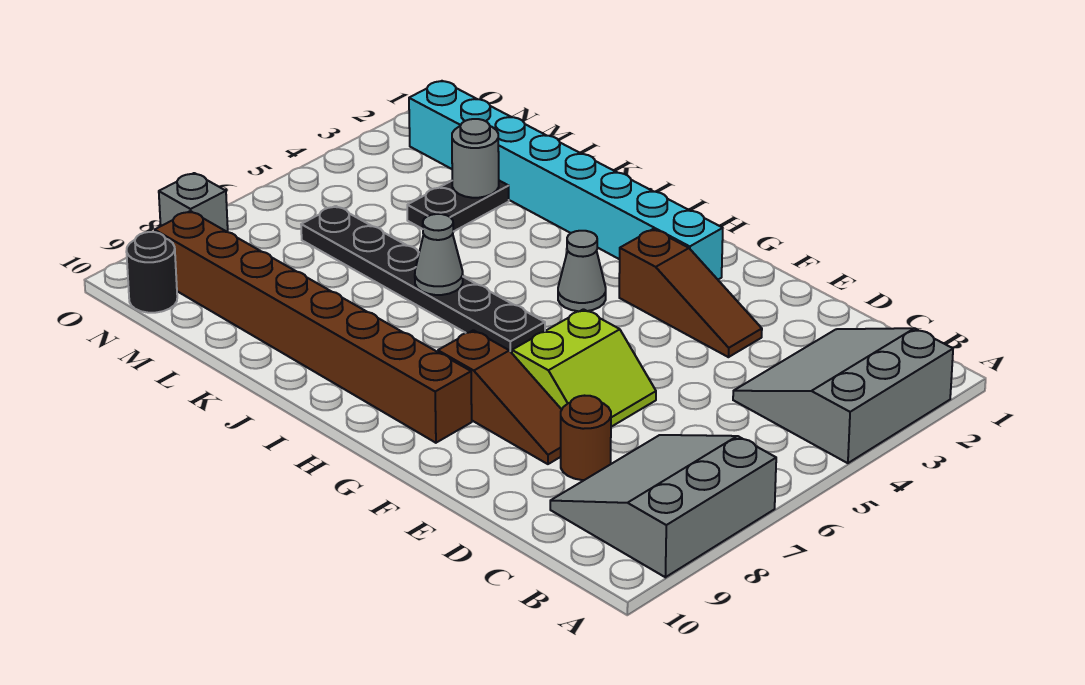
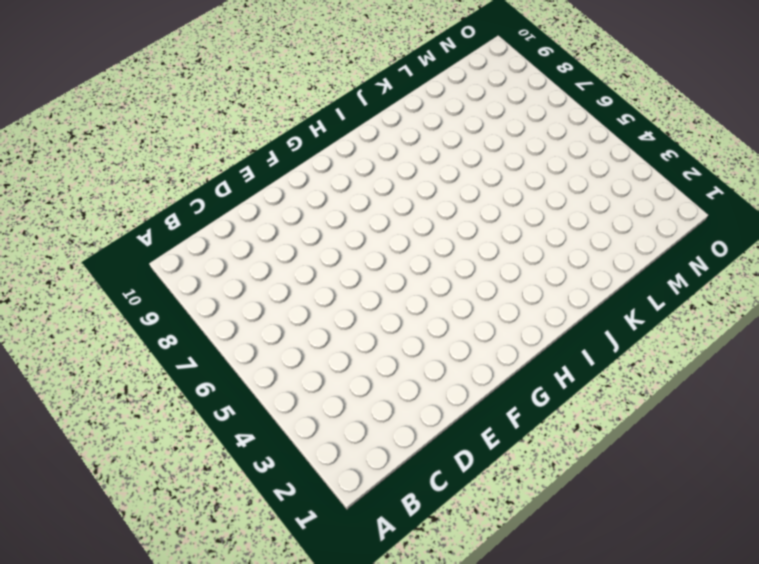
none -> grey 3x3 slope [733,328,953,463]
none -> grey 3x3 slope [550,435,776,577]
none -> brown 1x1 round brick [561,396,611,480]

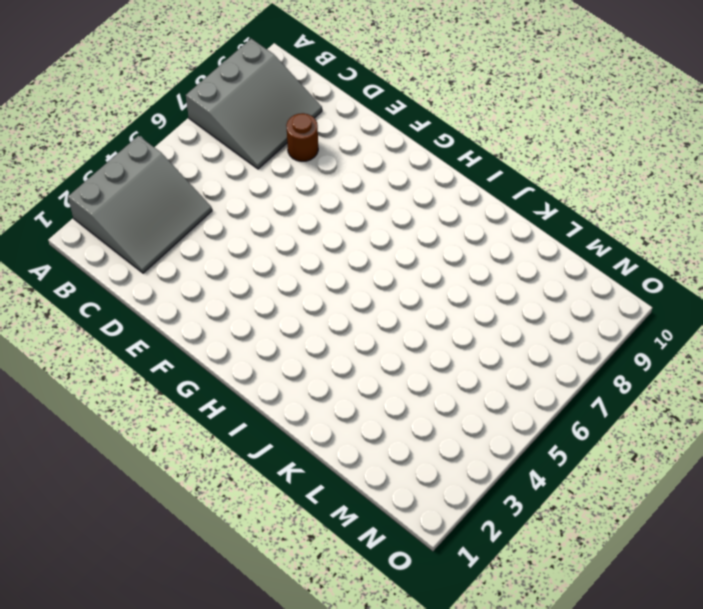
none -> brown 1x3 slope [619,229,762,357]
none -> lime 2x2 slope [512,309,656,427]
none -> brown 1x3 slope [438,330,562,464]

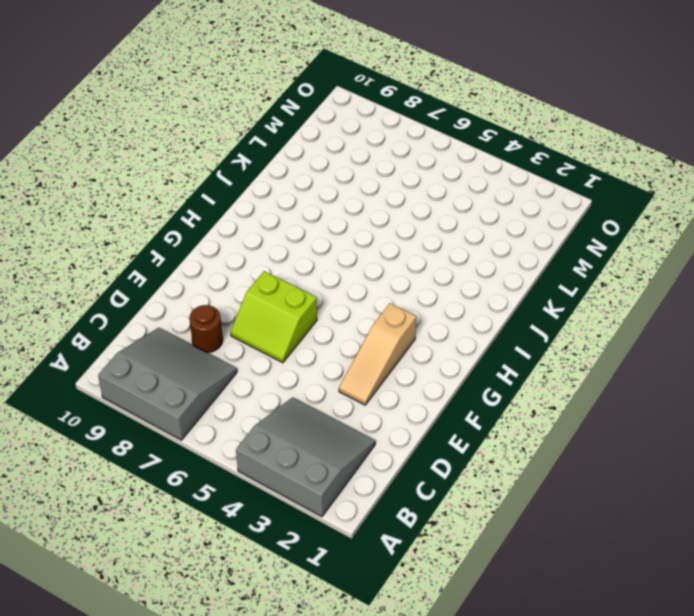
tan 1x3 slope [339,303,416,405] -> brown 1x3 slope [619,229,762,357]
none -> brown 1x3 slope [438,330,562,464]
none -> cyan 1x8 brick [409,81,723,280]
none -> brown 1x8 brick [155,211,472,443]

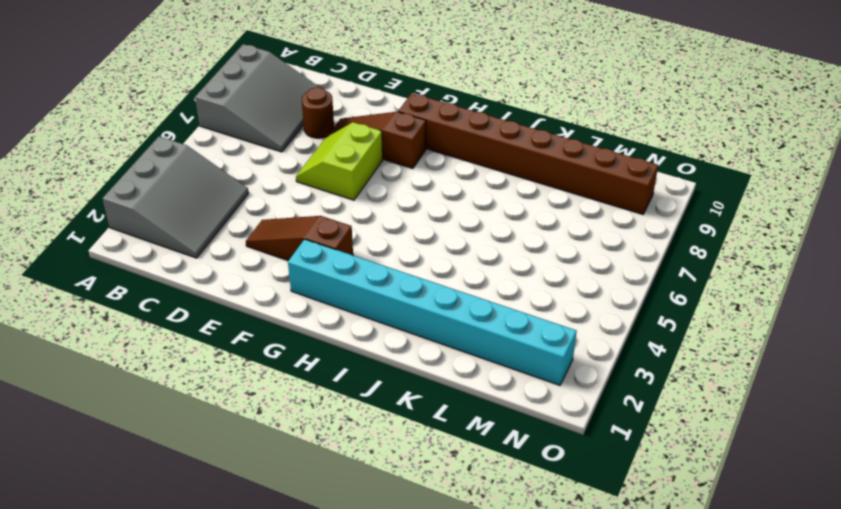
none -> grey 1x1 cone [558,231,606,311]
none -> black 1x6 plate [301,206,545,353]
none -> black 1x2 plate [407,181,509,232]

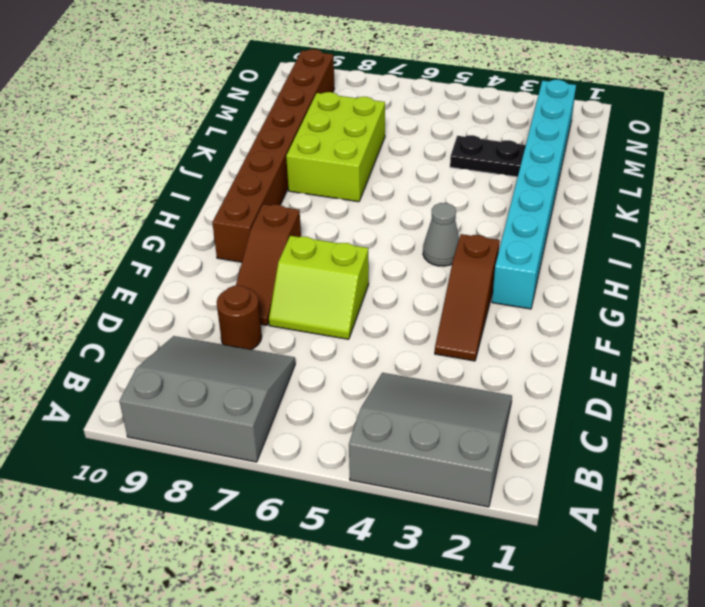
lime 2x3 brick [286,92,385,202] -> none
none -> black 1x6 plate [301,206,545,353]
none -> black 1x1 round brick [126,232,177,313]
none -> grey 1x1 brick [159,173,228,232]

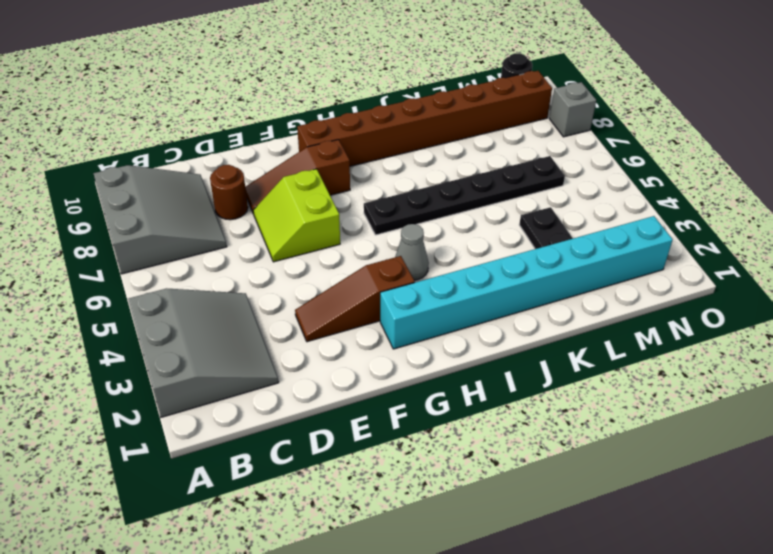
none -> grey 1x1 cone [415,214,463,295]
none -> grey 1x1 round brick [452,119,499,198]

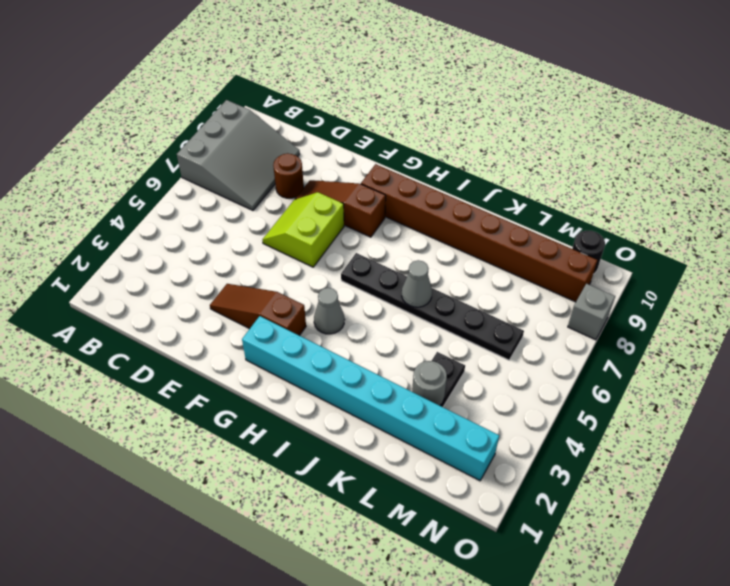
none -> grey 3x3 slope [733,328,953,463]

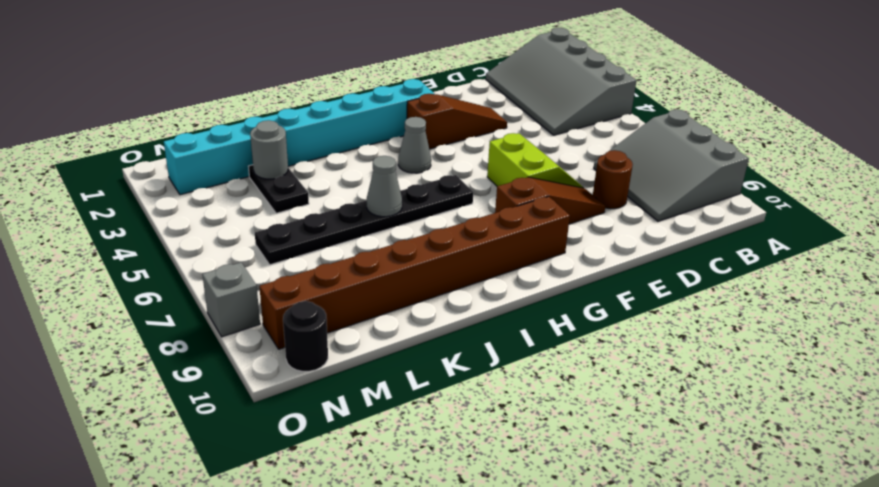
grey 3x4 slope [486,28,637,135] -> grey 3x3 slope [733,328,953,463]

